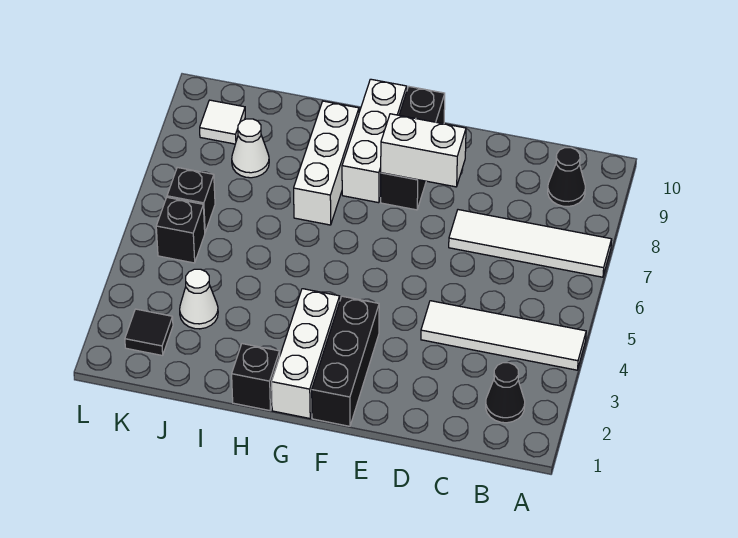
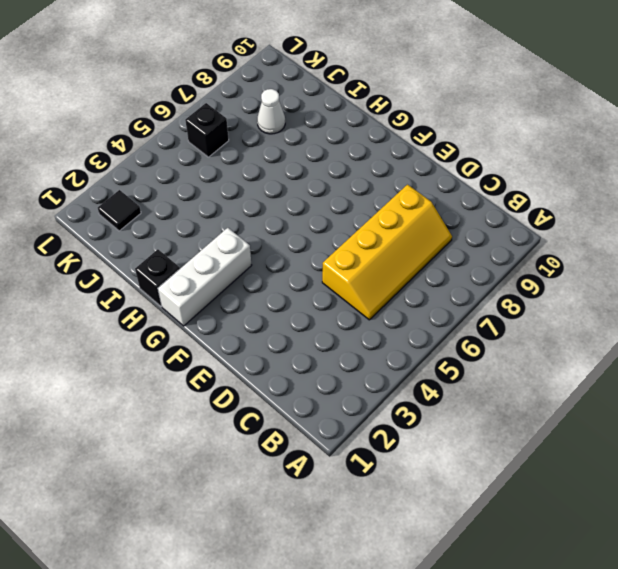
yellow 2x4 slope [322,185,452,320] -> white 1x4 tile [449,210,612,277]
none -> white 1x4 tile [421,301,586,370]
none -> black 1x1 cone [486,363,525,423]
none -> black 1x1 cone [548,148,585,206]

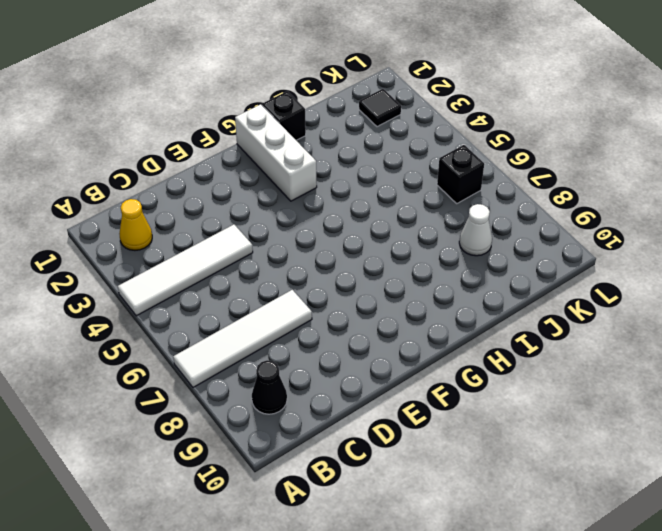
yellow 1x1 cone [119,199,152,250] -> black 1x1 cone [486,363,525,423]
none -> black 1x3 brick [312,296,379,426]
none -> black 1x3 brick [381,87,445,210]
none -> white 1x3 brick [342,79,407,203]

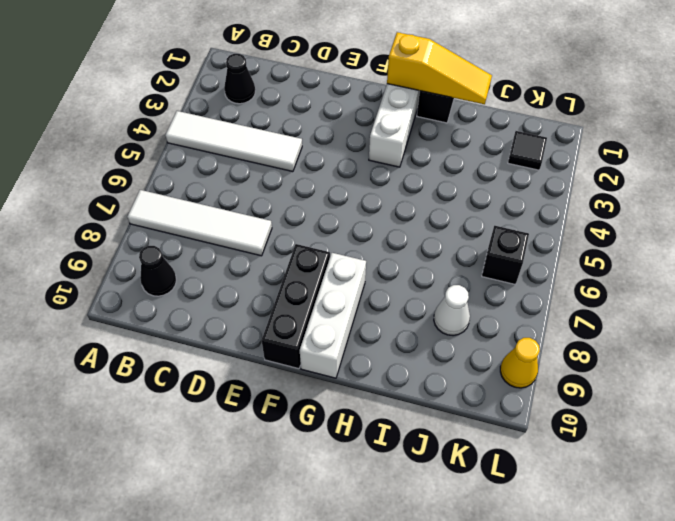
yellow 1x3 slope [387,32,492,104] -> none
yellow 1x1 cone [500,338,540,388] -> none
none -> black 1x3 brick [312,296,379,426]
none -> white 1x3 brick [294,101,359,225]
none -> white 1x1 cone [180,269,218,329]

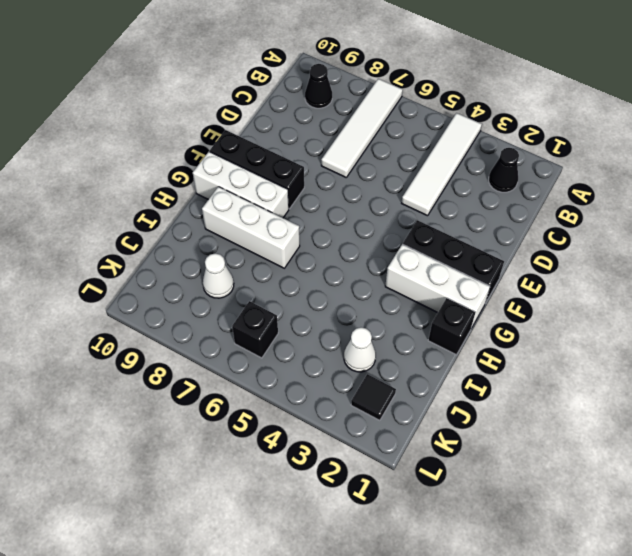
none -> black 1x1 brick [156,197,205,263]
none -> white 1x1 tile [200,100,245,144]
none -> white 1x2 brick [381,114,466,187]

